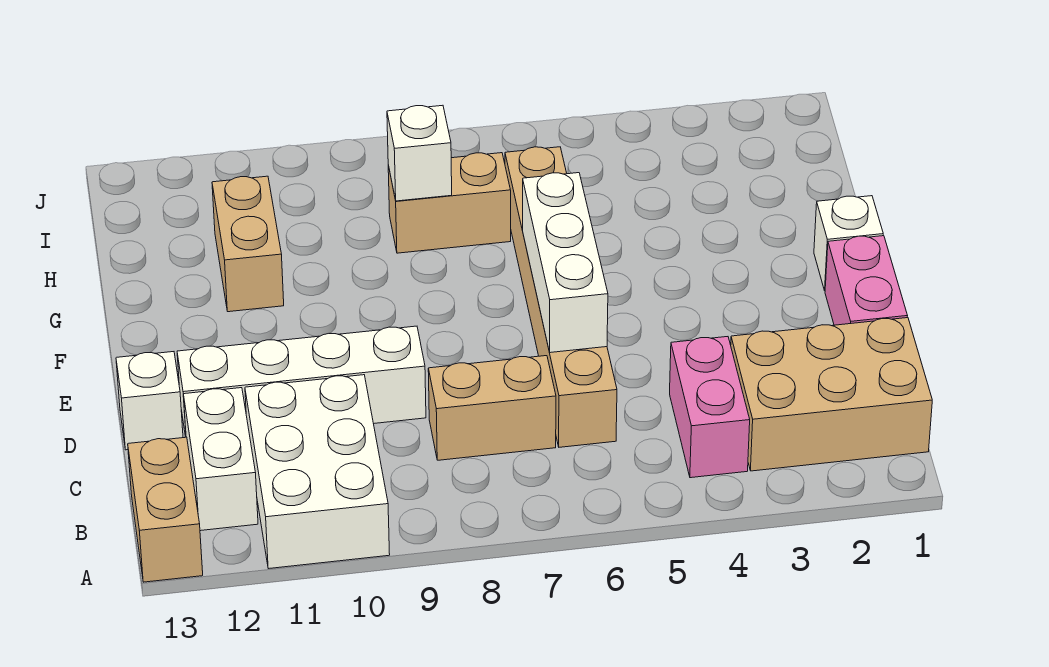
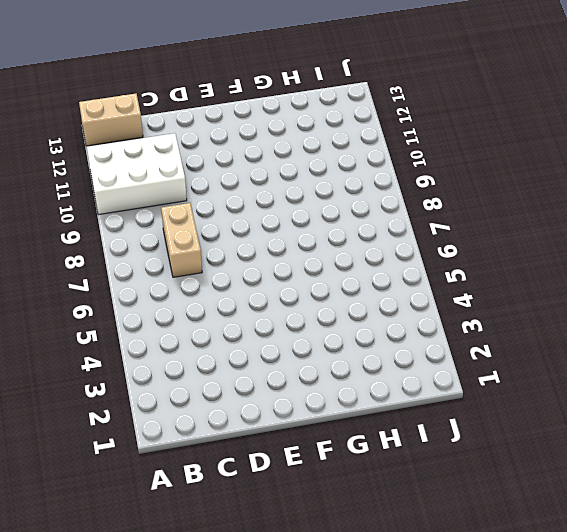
none -> tan 2x3 brick [731,318,932,471]
none -> pink 1x2 brick [670,337,750,478]
none -> white 1x2 brick [183,388,258,531]

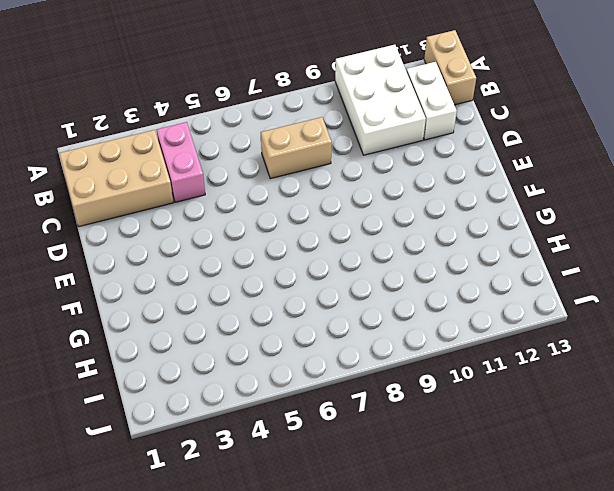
none -> tan 1x6 brick [505,147,617,447]
none -> pink 1x2 brick [825,236,907,325]
none -> white 1x4 brick [177,326,426,437]

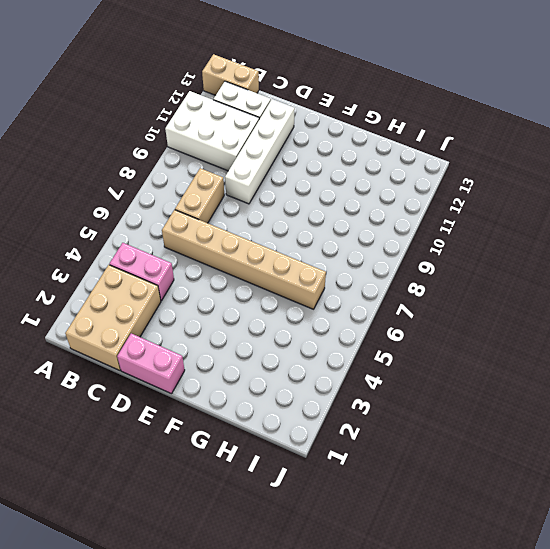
none -> white 1x1 brick [116,352,183,450]
none -> white 1x1 brick [814,196,883,291]
none -> tan 1x2 brick [212,176,284,312]

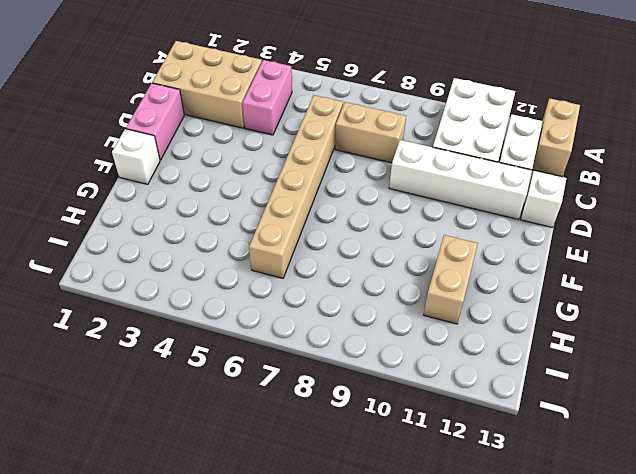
none -> tan 1x2 brick [388,153,511,253]
none -> white 1x3 brick [523,173,608,353]
none -> white 1x1 brick [387,105,452,201]

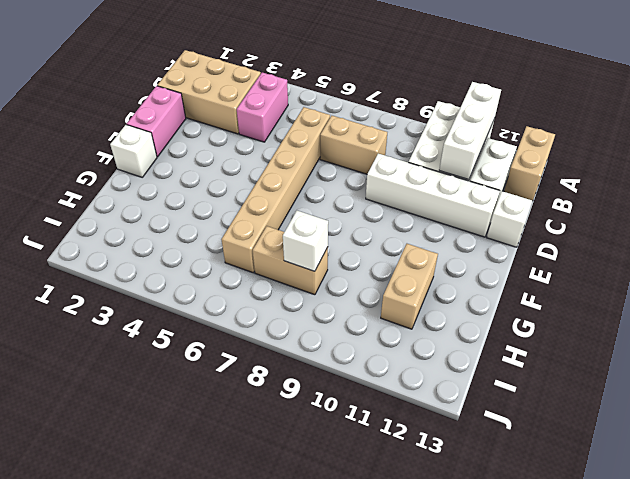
white 1x3 brick [439,82,501,180] -> white 1x3 brick moved to [523,173,608,353]

